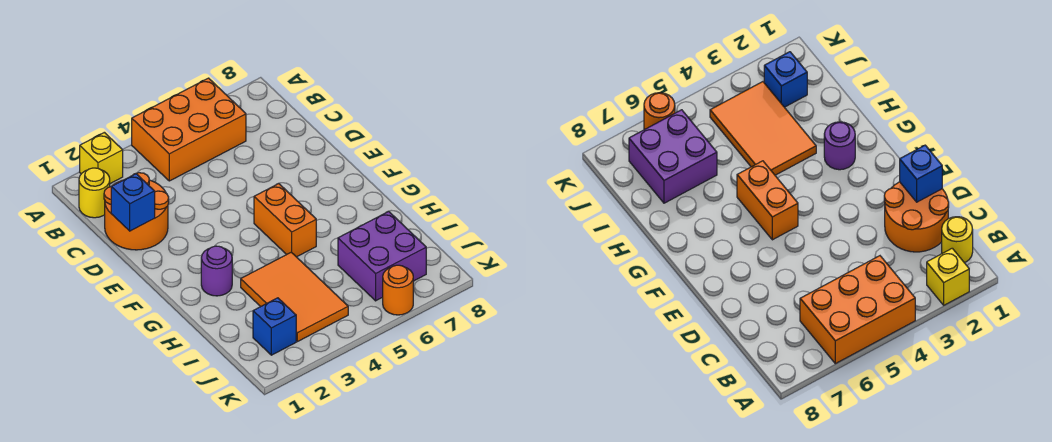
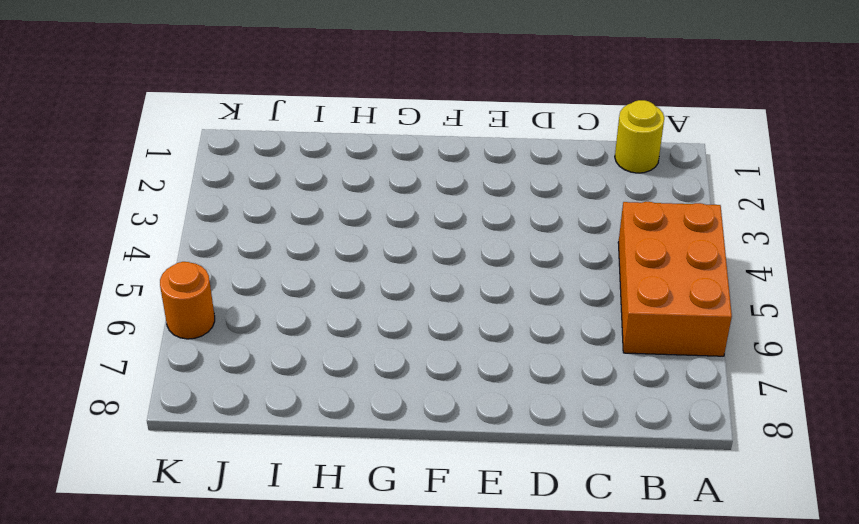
none -> yellow 1x1 brick [80,132,123,184]
none -> orange 2x2 round brick [104,173,169,250]

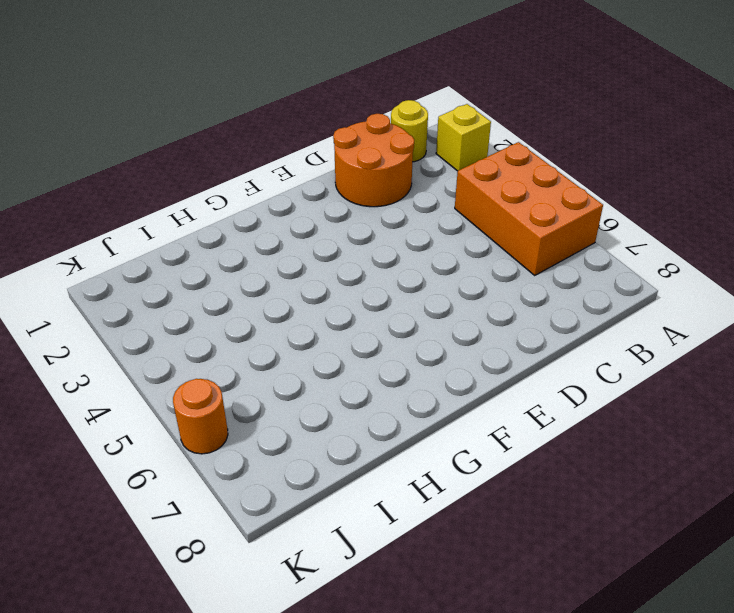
none -> orange 1x2 brick [254,183,316,257]
none -> purple 1x1 round brick [201,246,232,296]

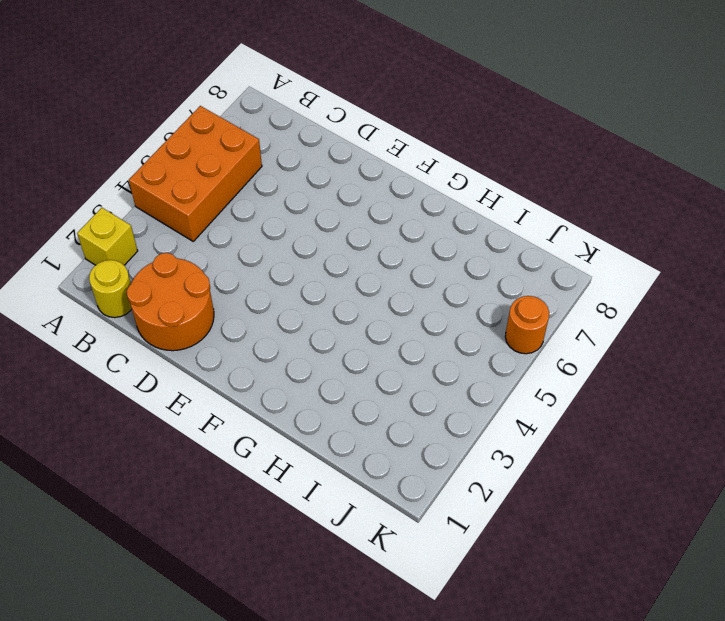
none -> orange 1x2 brick [254,183,316,257]
none -> purple 1x1 round brick [201,246,232,296]

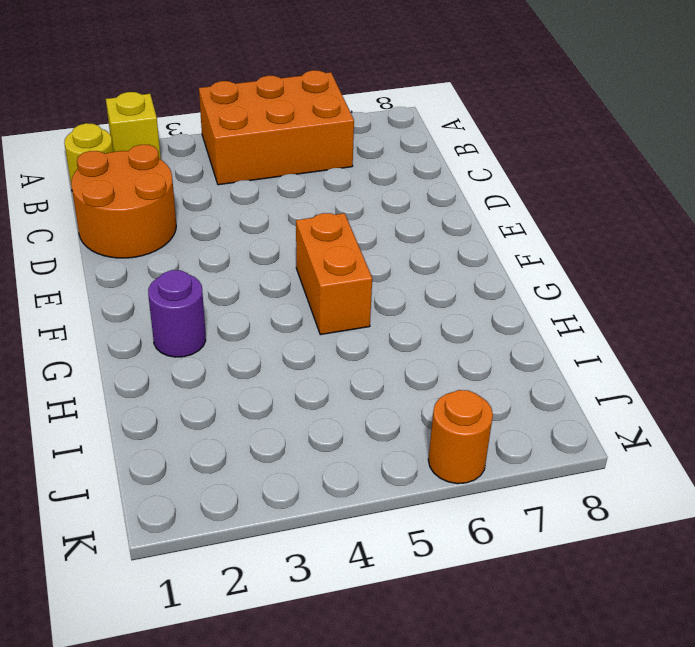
none -> orange 2x3 tile [241,252,348,342]
none -> purple 2x2 brick [338,211,426,301]

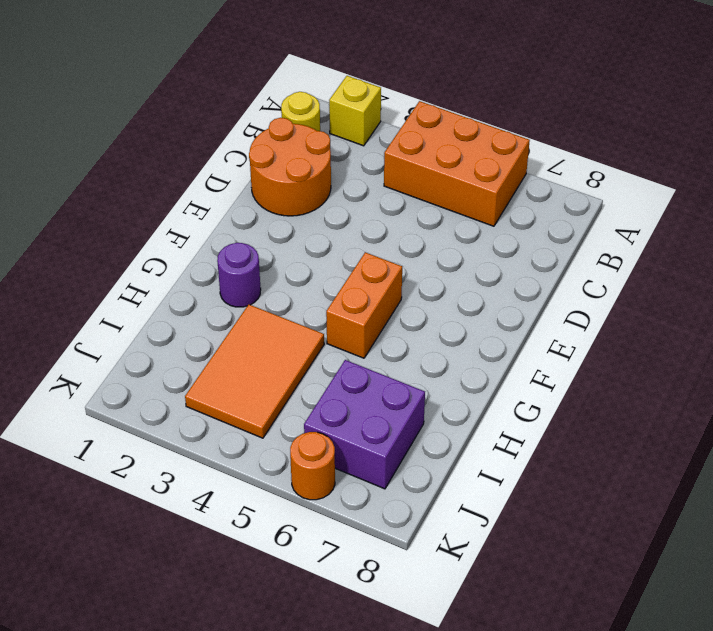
none -> blue 1x1 brick [253,298,296,355]
none -> blue 1x1 brick [111,174,155,231]

